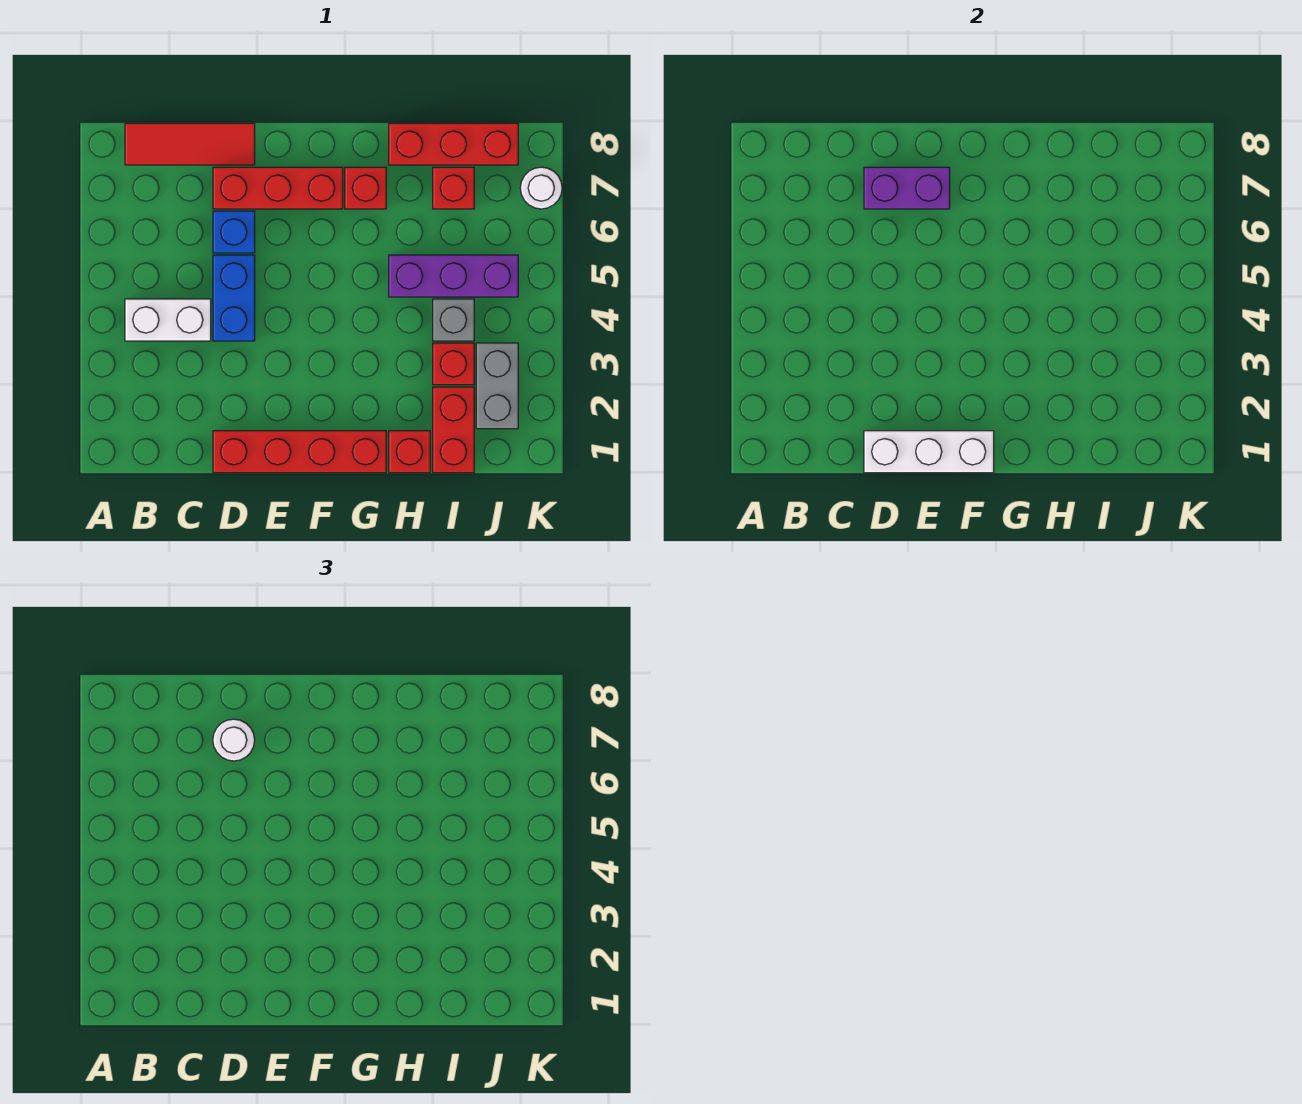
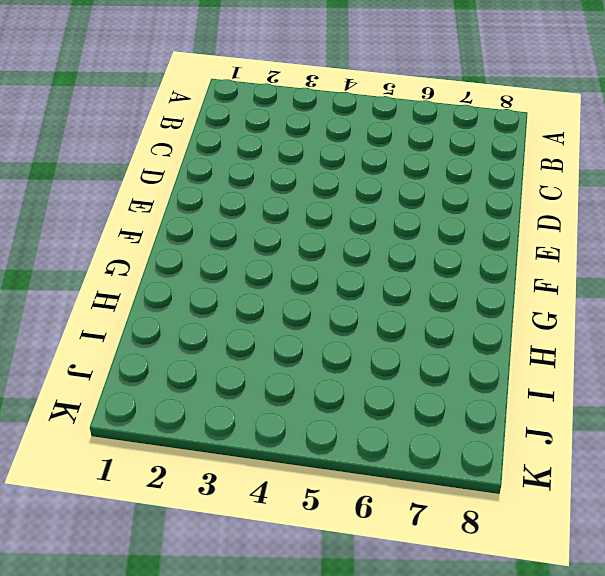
none -> white 1x2 brick [125,299,211,341]
none -> red 1x3 tile [125,123,255,165]
none -> red 1x4 brick [213,431,386,473]

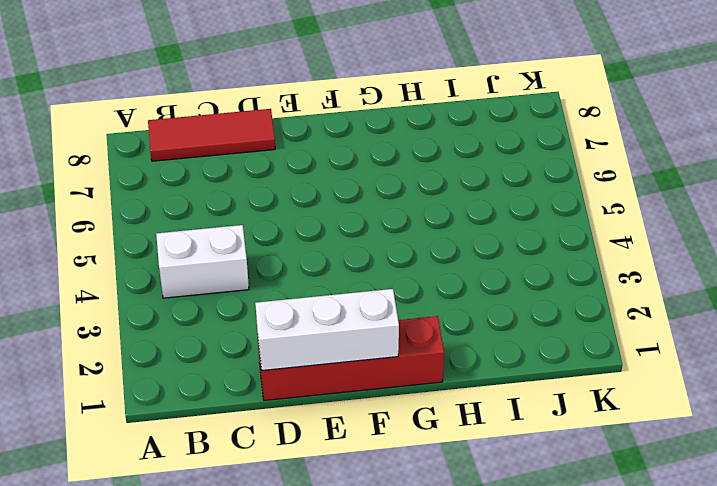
none -> blue 1x2 brick [213,255,255,341]
none -> blue 1x1 brick [213,211,255,253]
none -> red 1x3 brick [213,167,343,209]

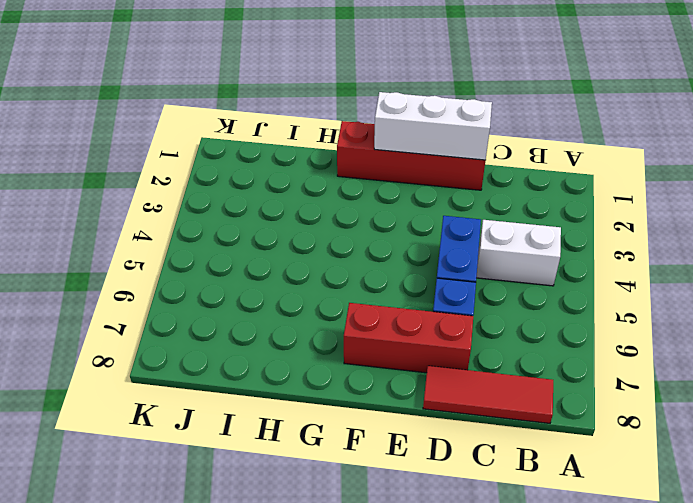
none -> red 1x1 brick [345,167,386,209]
none -> red 1x1 brick [389,431,430,473]
none -> purple 1x3 brick [389,255,518,297]

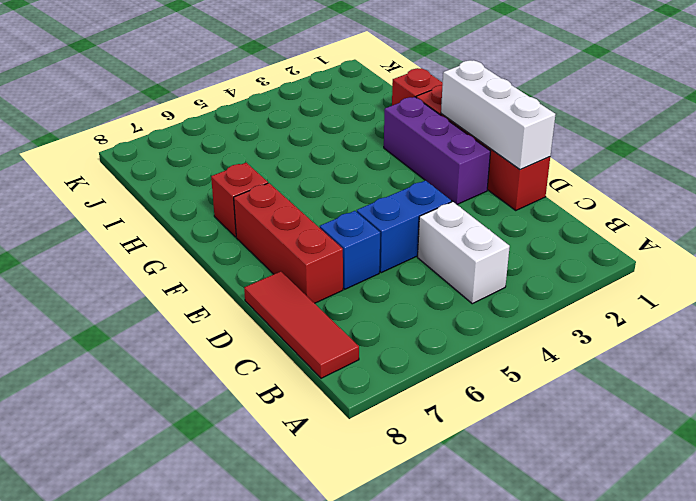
purple 1x3 brick [384,97,491,204] -> purple 1x3 brick moved to [389,255,518,297]
none -> red 1x3 brick [389,123,518,165]
none -> red 1x2 brick [433,387,474,473]
none -> red 1x1 brick [433,343,474,385]

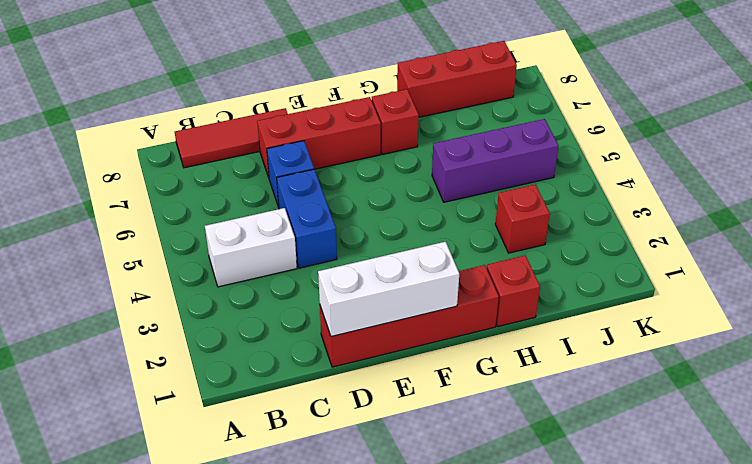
none -> red 1x2 brick [433,387,474,473]
none -> grey 1x1 brick [433,299,474,341]
none -> red 1x1 brick [433,167,474,209]

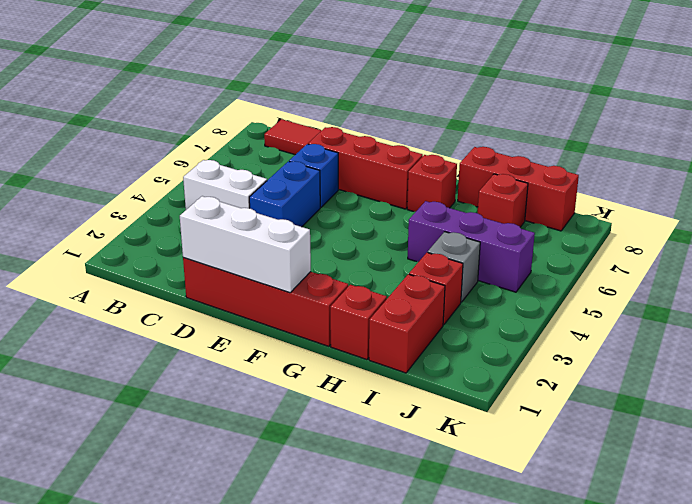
none -> grey 1x2 brick [476,343,518,429]
none -> white 1x1 round brick [520,167,562,209]
none -> purple 1x2 brick [864,167,950,209]

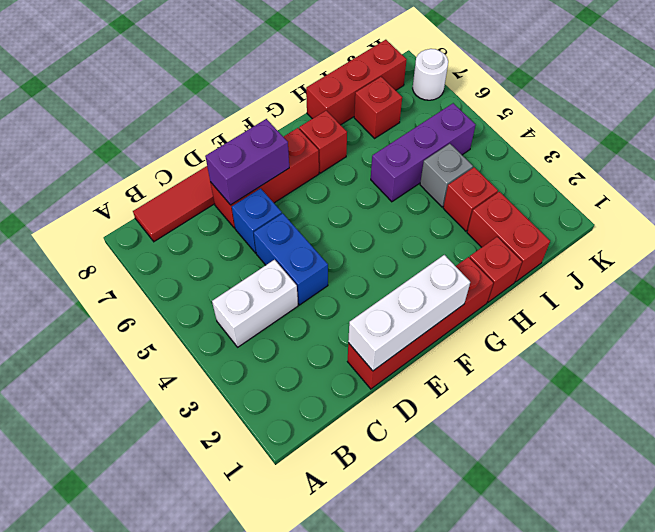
none -> grey 1x2 brick [476,343,518,429]
none -> white 1x1 round brick [213,719,255,761]

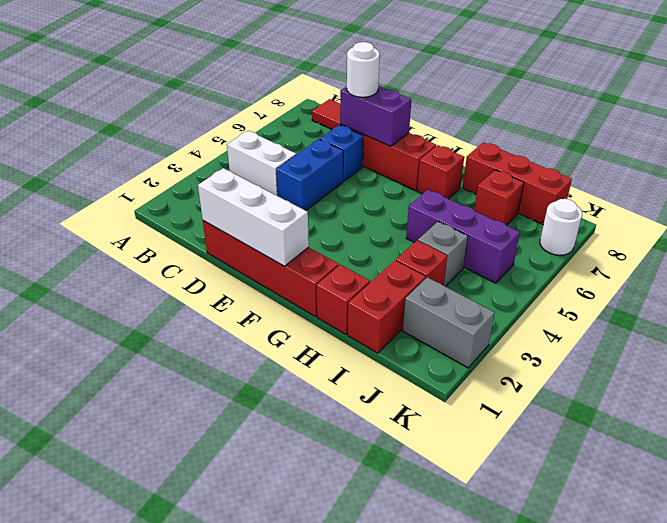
grey 1x2 brick [403,277,495,368] -> grey 1x2 brick turned to [476,343,518,429]

